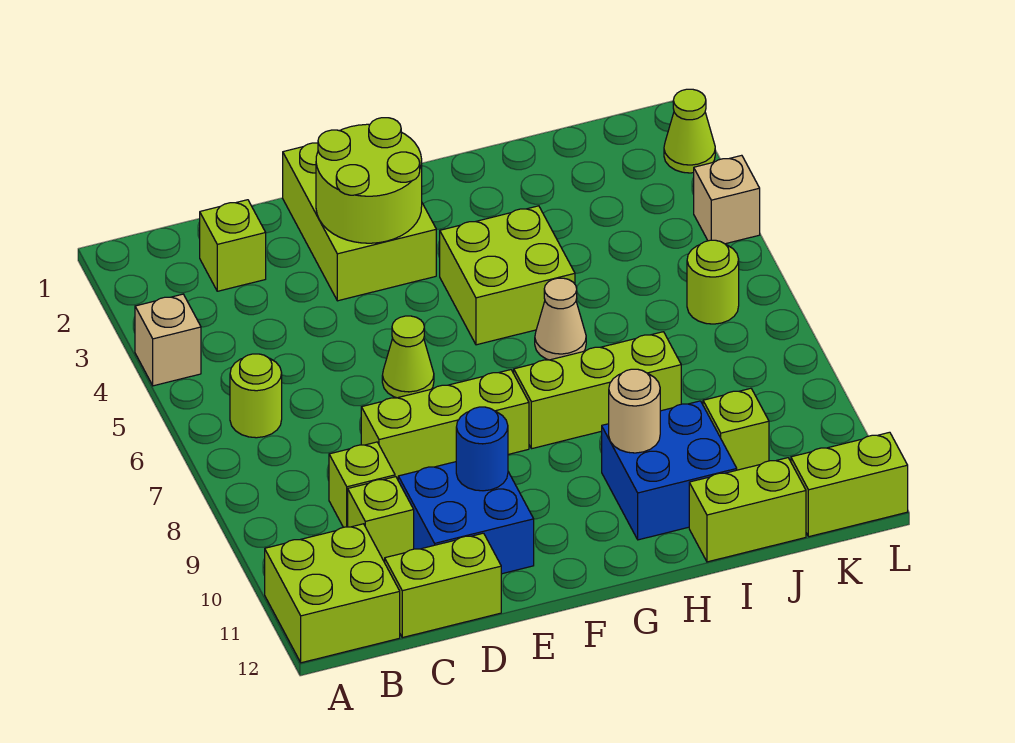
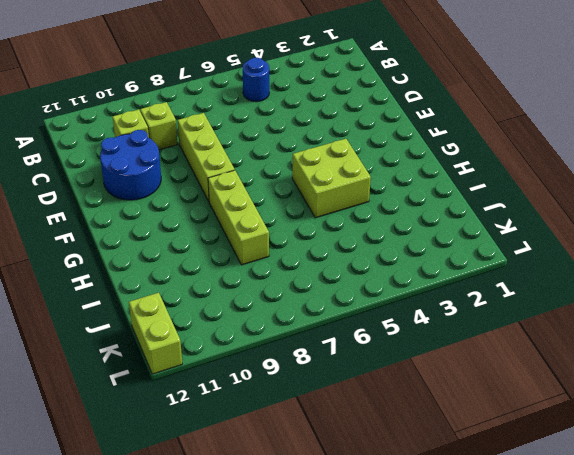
blue 1x1 round brick [243,58,269,102] -> blue 1x1 round brick moved to [456,407,508,491]
blue 2x2 round brick [100,130,161,200] -> blue 2x2 brick [398,462,534,574]
none -> tan 1x1 brick [135,294,201,386]
none -> lime 2x2 brick [265,524,400,663]
none -> lime 1x1 round brick [230,354,282,438]

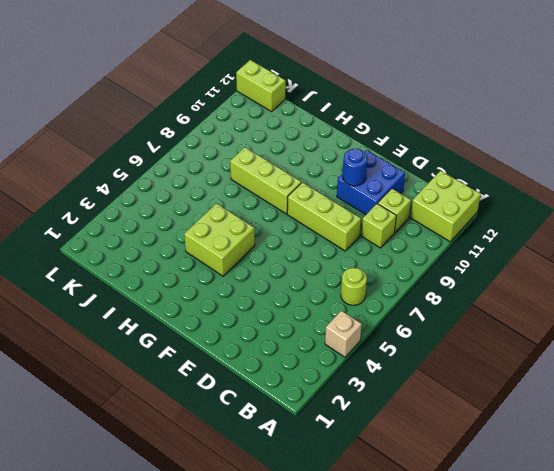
none -> lime 1x1 brick [200,200,266,291]
none -> lime 1x2 brick [385,533,501,638]
none -> lime 2x3 brick [283,143,436,301]

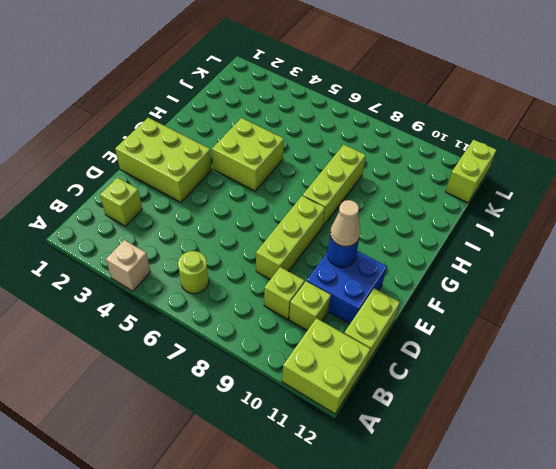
tan 1x1 cone [330,200,360,247] -> tan 1x1 cone moved to [535,278,586,360]
none -> lime 1x1 cone [382,316,434,398]
none -> blue 2x2 brick [602,401,737,540]
none -> lime 1x2 brick [689,458,806,562]

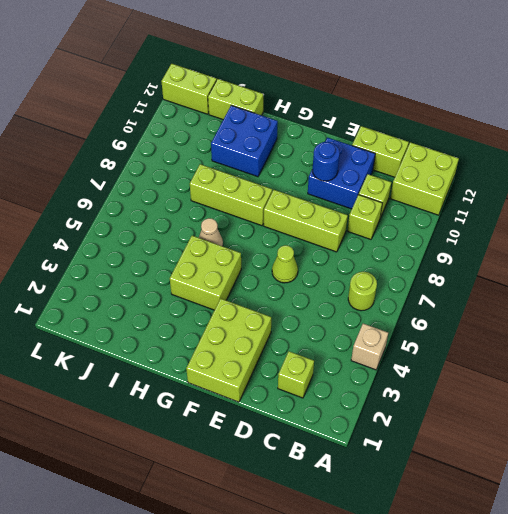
none -> lime 1x1 brick [703,388,769,470]
none -> lime 1x1 round brick [687,240,739,324]
none -> lime 1x1 cone [664,89,715,173]

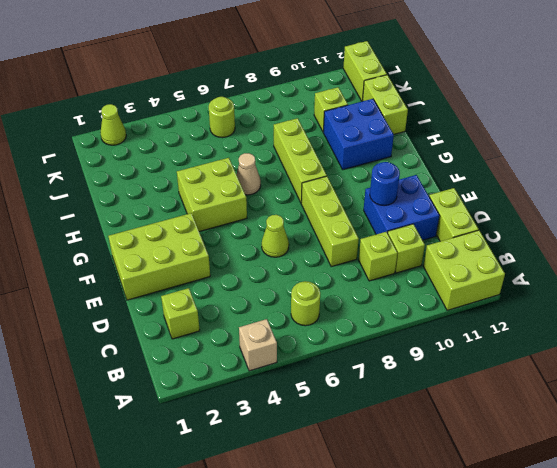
none -> tan 1x1 brick [694,155,760,244]
none -> lime 2x2 round brick [316,118,422,243]
none -> tan 1x1 round brick [609,369,660,453]

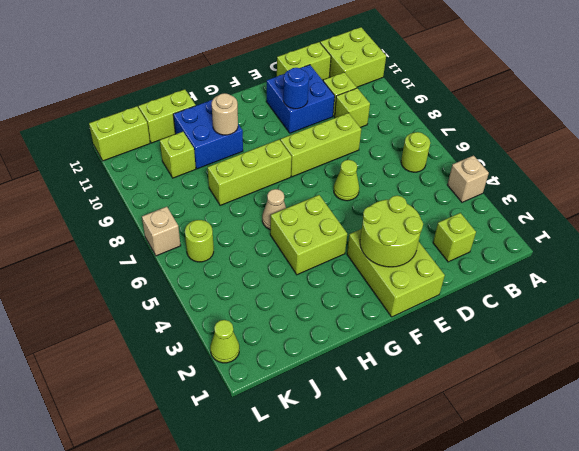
tan 1x1 brick [142,207,181,256] -> tan 1x1 brick moved to [694,155,760,244]

